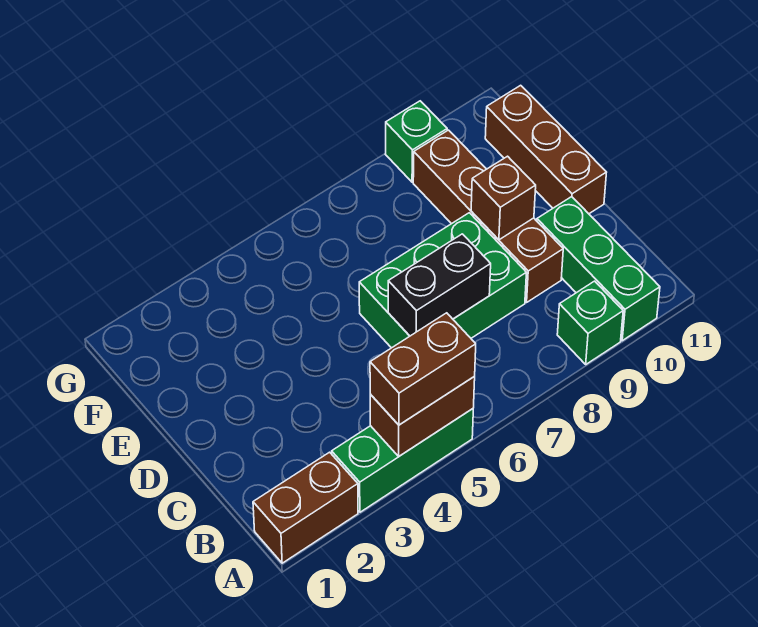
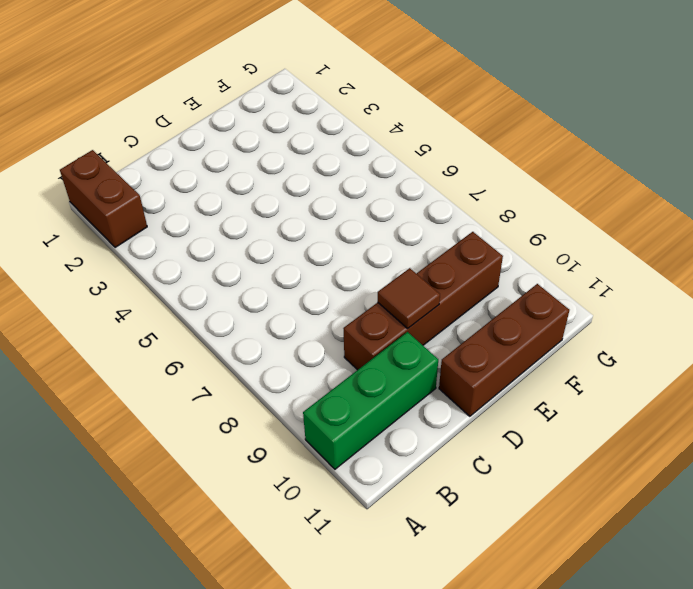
brown 1x1 tile [378,268,440,328] -> brown 1x1 brick [471,156,536,240]
none -> green 1x3 brick [332,409,473,512]
none -> green 1x1 brick [557,281,623,364]
none -> green 2x3 brick [359,213,526,348]

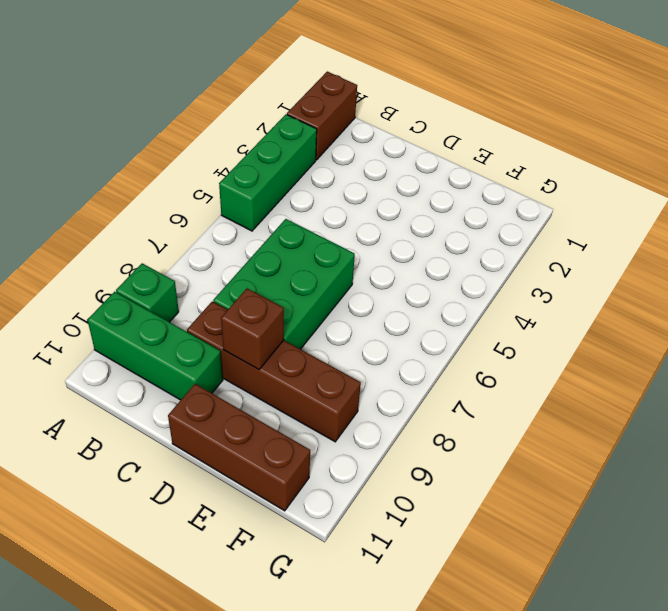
none -> green 1x1 brick [385,101,447,182]
none -> brown 1x2 brick [370,377,475,456]
none -> black 1x2 brick [388,234,491,336]

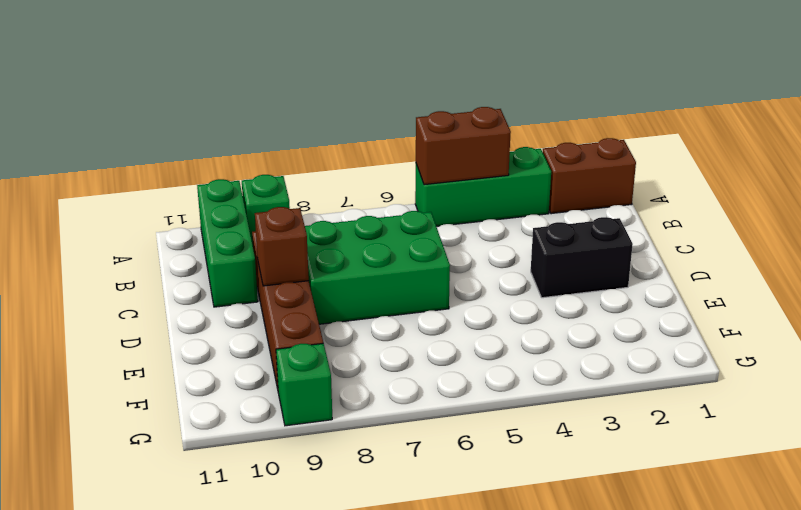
black 1x2 brick [531,217,633,298] -> black 1x2 brick moved to [388,234,491,336]
none -> brown 1x3 brick [485,85,607,214]
none -> brown 1x2 brick [370,313,476,425]

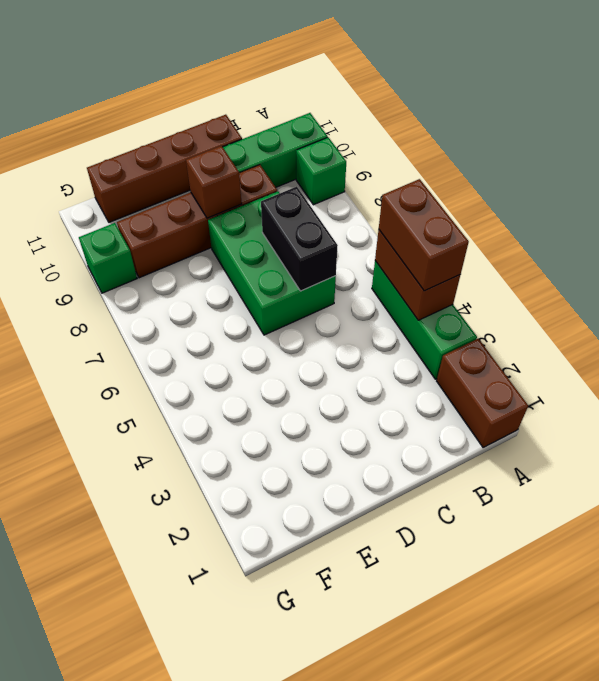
brown 1x4 brick [87,115,242,222] -> brown 1x3 brick [485,85,607,214]

